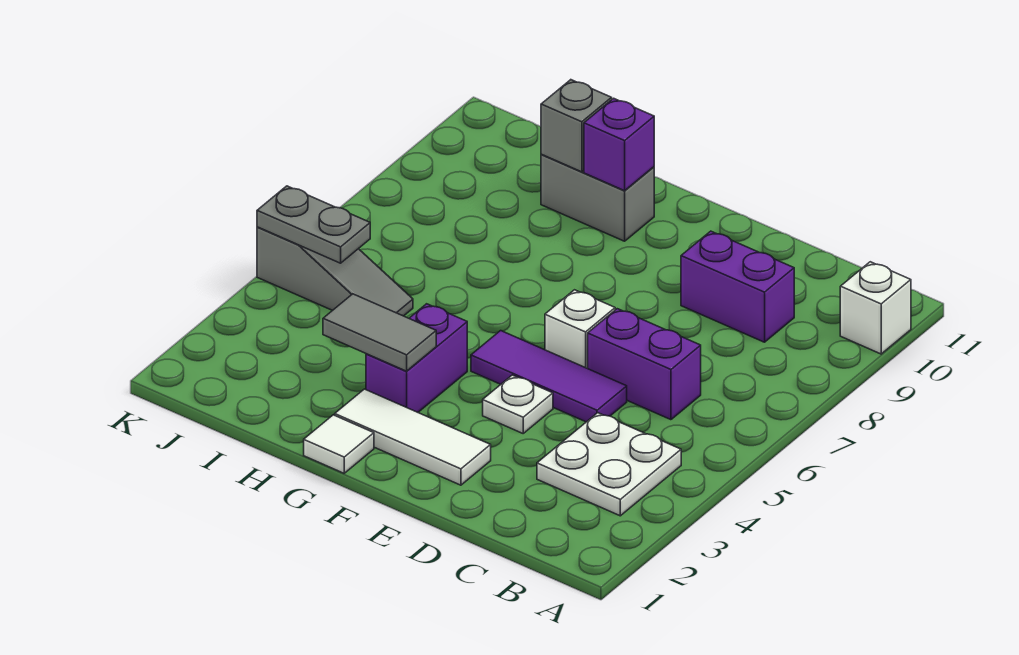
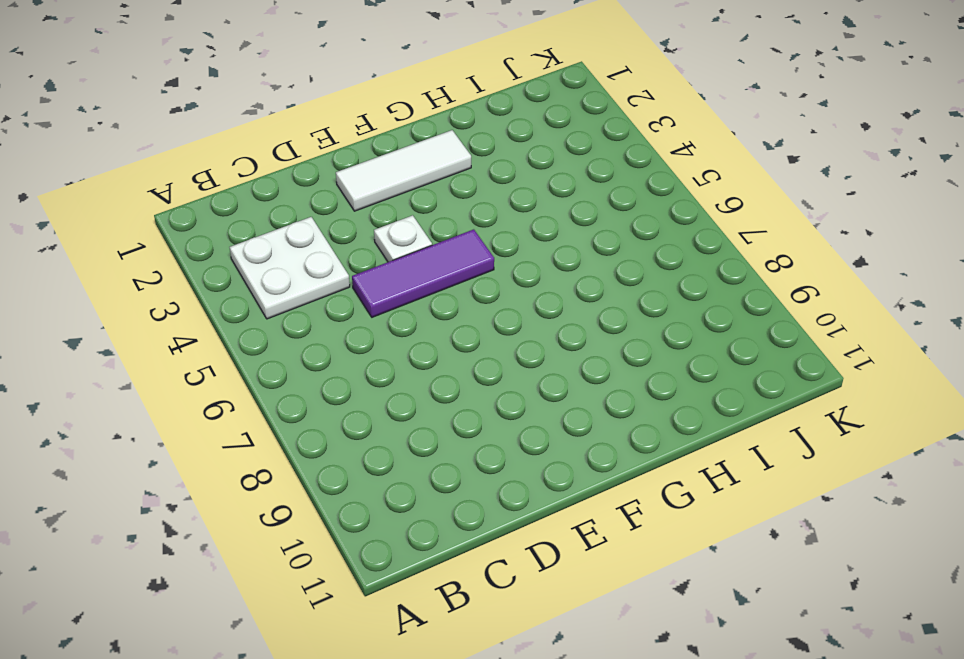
none -> white 1x1 brick [840,262,911,354]
none -> purple 1x2 brick [588,309,701,420]
none -> purple 1x2 brick [681,231,794,342]

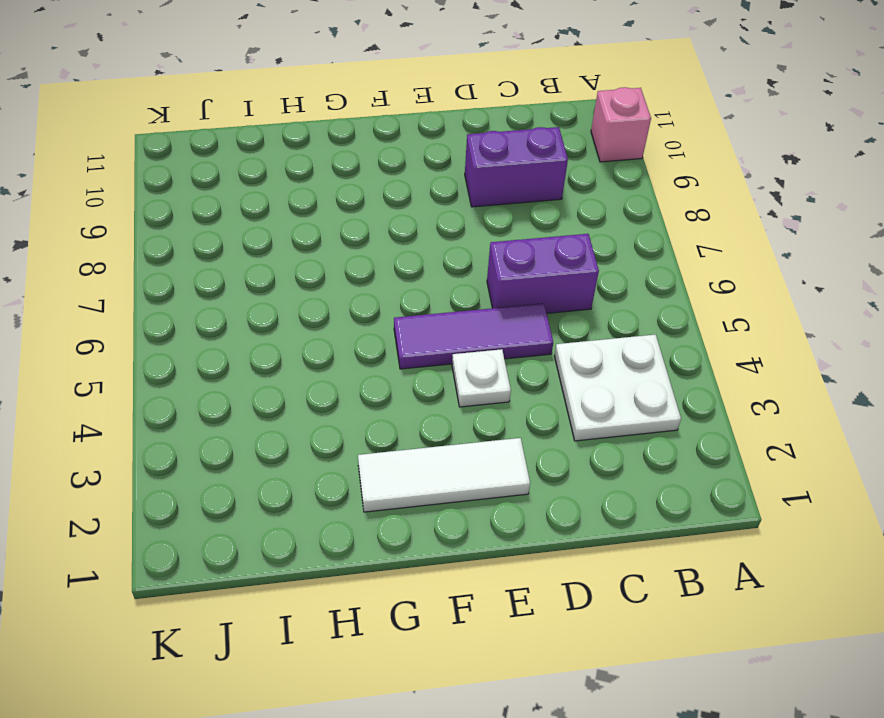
pink 1x1 brick [591,87,651,162] -> white 1x1 brick [840,262,911,354]
none -> white 1x1 brick [545,290,615,368]
none -> white 1x1 tile [304,415,374,473]
none -> purple 1x2 brick [366,304,467,412]

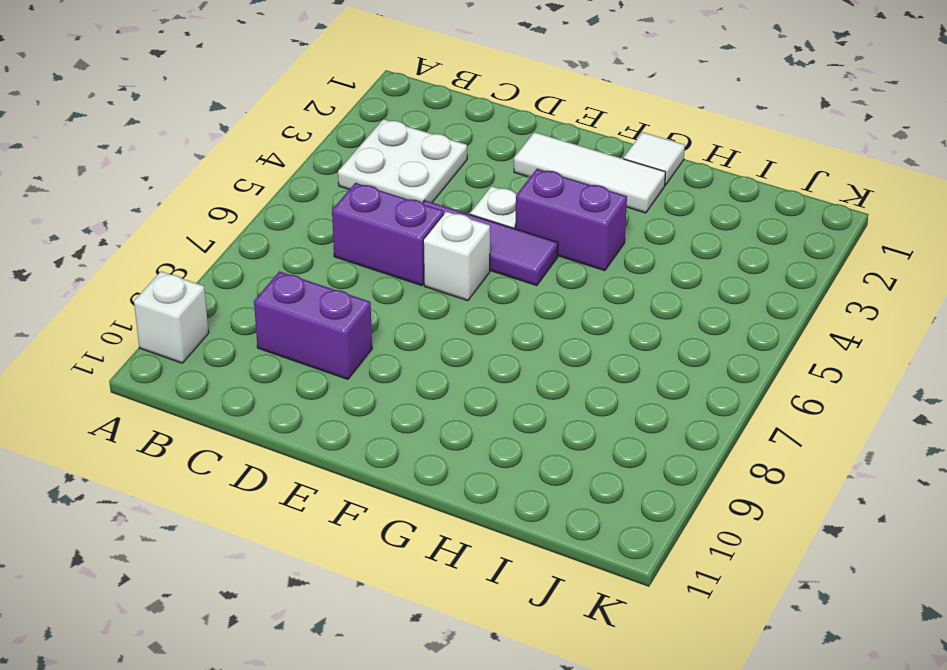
purple 1x2 brick [515,169,627,271] -> purple 1x2 brick turned to [366,304,467,412]
none -> grey 1x2 brick [541,154,654,241]
none -> grey 1x3 slope [257,227,413,316]
none -> grey 1x2 tile [323,294,436,371]

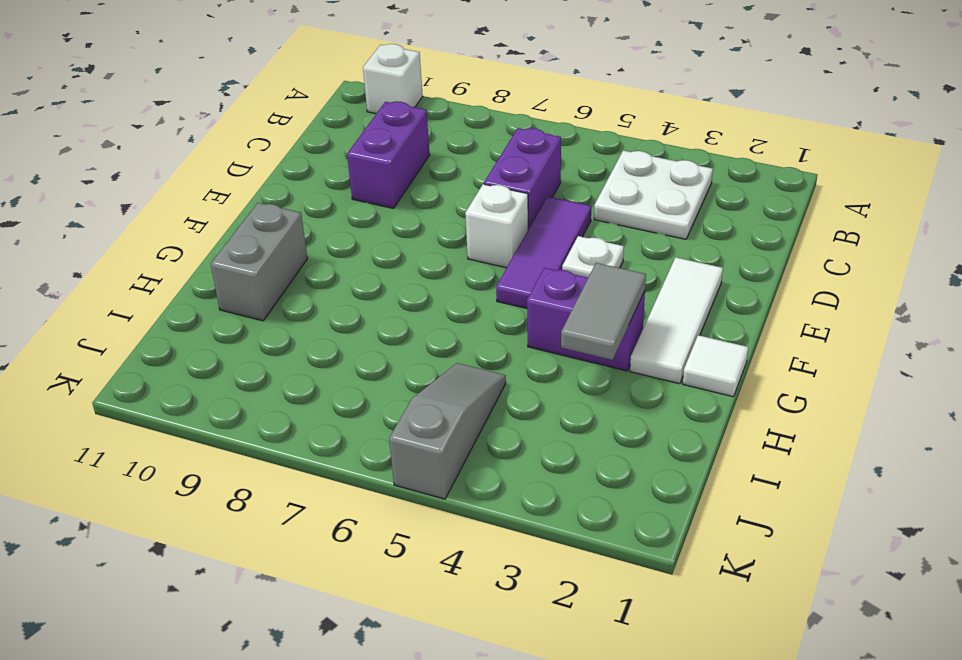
none -> purple 1x1 brick [584,98,654,191]
none -> grey 1x1 brick [541,80,612,172]
none -> grey 1x2 plate [257,186,370,263]

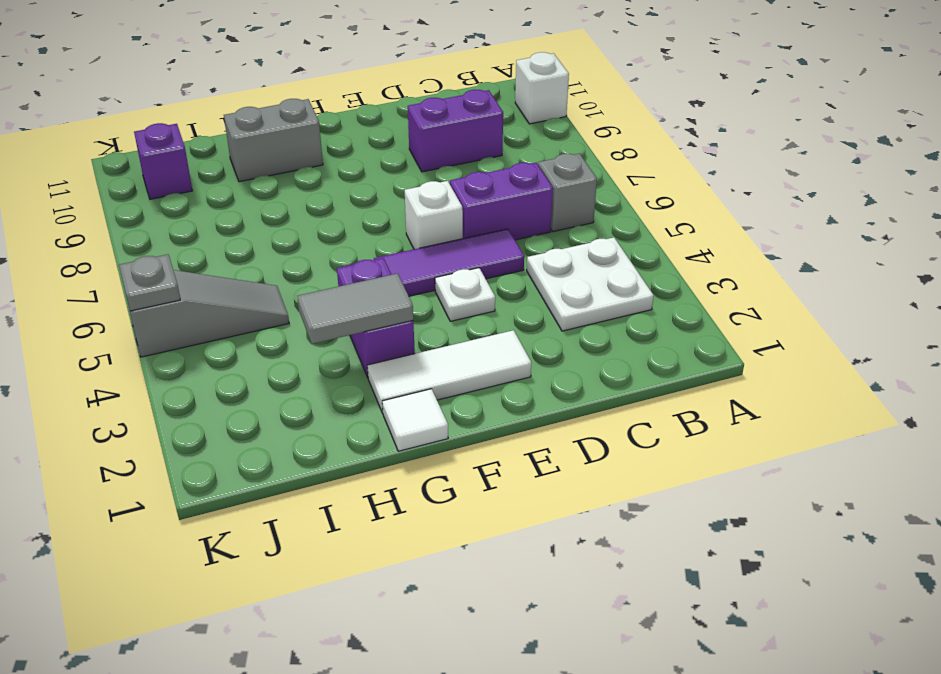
grey 1x1 brick [538,154,597,232] -> grey 1x1 brick moved to [541,80,612,172]
purple 1x1 brick [134,123,192,199] -> purple 1x1 brick moved to [584,98,654,191]
grey 1x1 plate [119,254,180,311] -> grey 1x2 plate [257,186,370,263]

